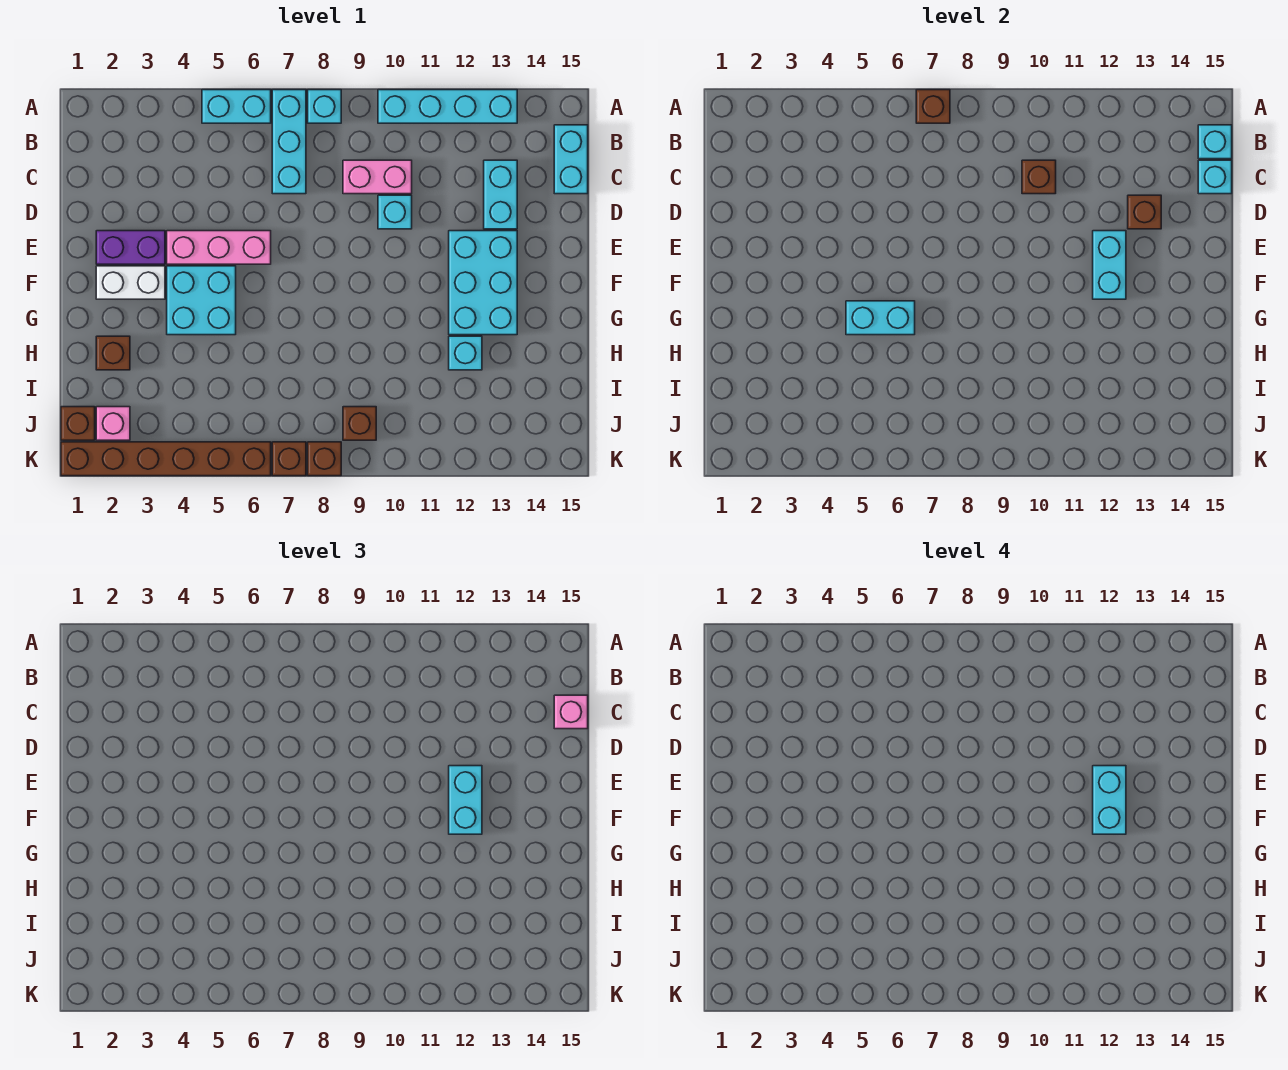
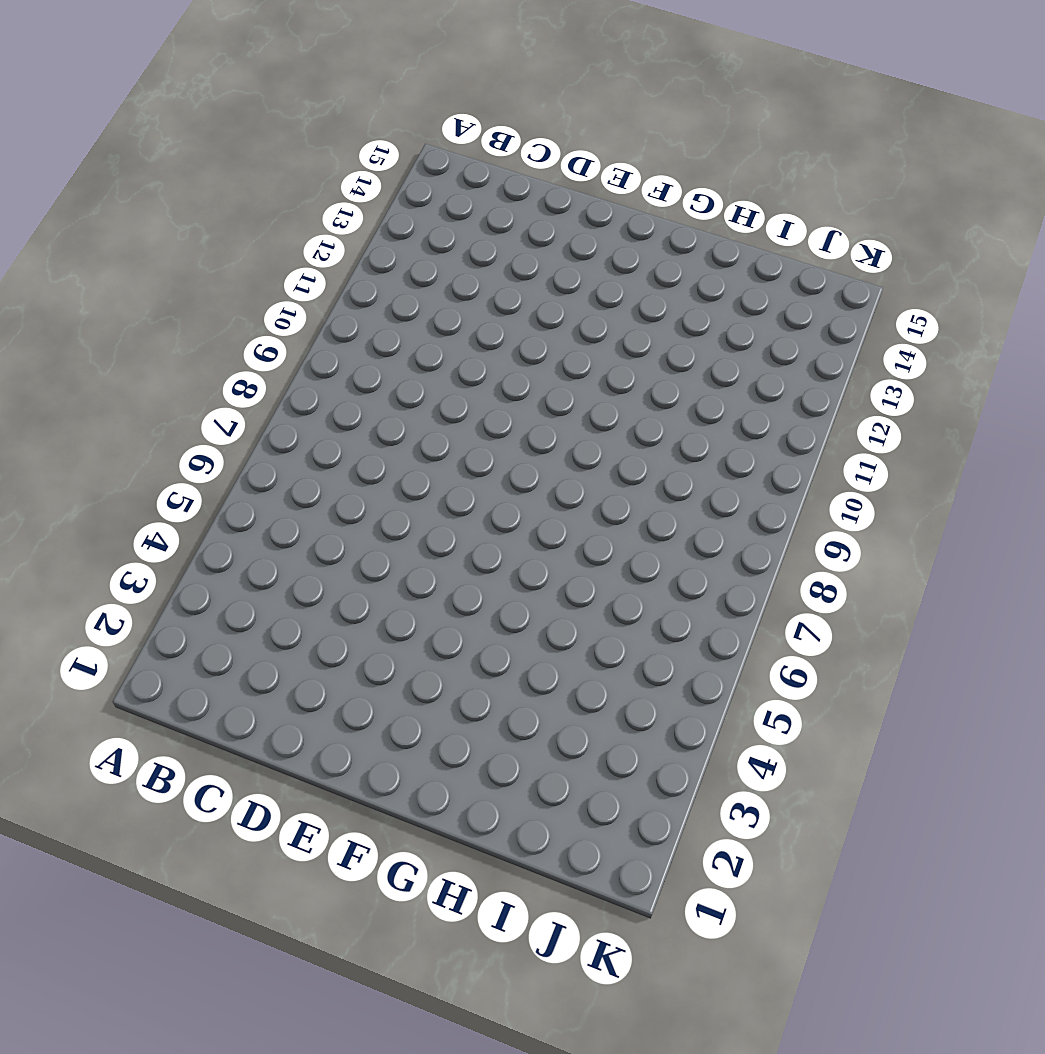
none -> cyan 1x2 brick [202,90,271,123]
none -> cyan 1x3 brick [272,90,306,194]
none -> cyan 1x1 brick [308,90,341,123]
none -> cyan 1x4 brick [378,90,517,123]

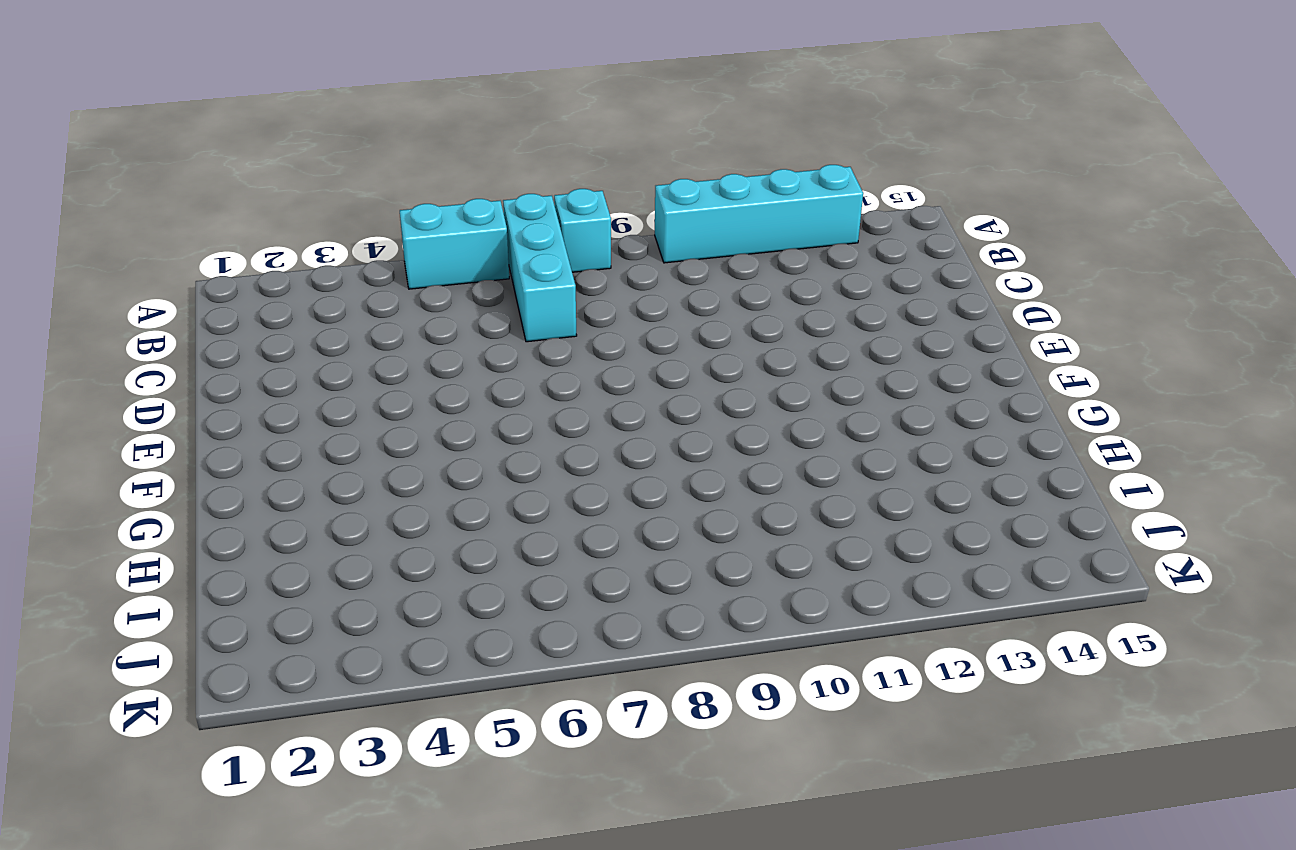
none -> cyan 1x2 brick [554,125,588,194]
none -> pink 1x2 brick [343,160,412,194]
none -> cyan 1x2 brick [484,160,517,229]
none -> cyan 1x1 brick [378,195,412,229]

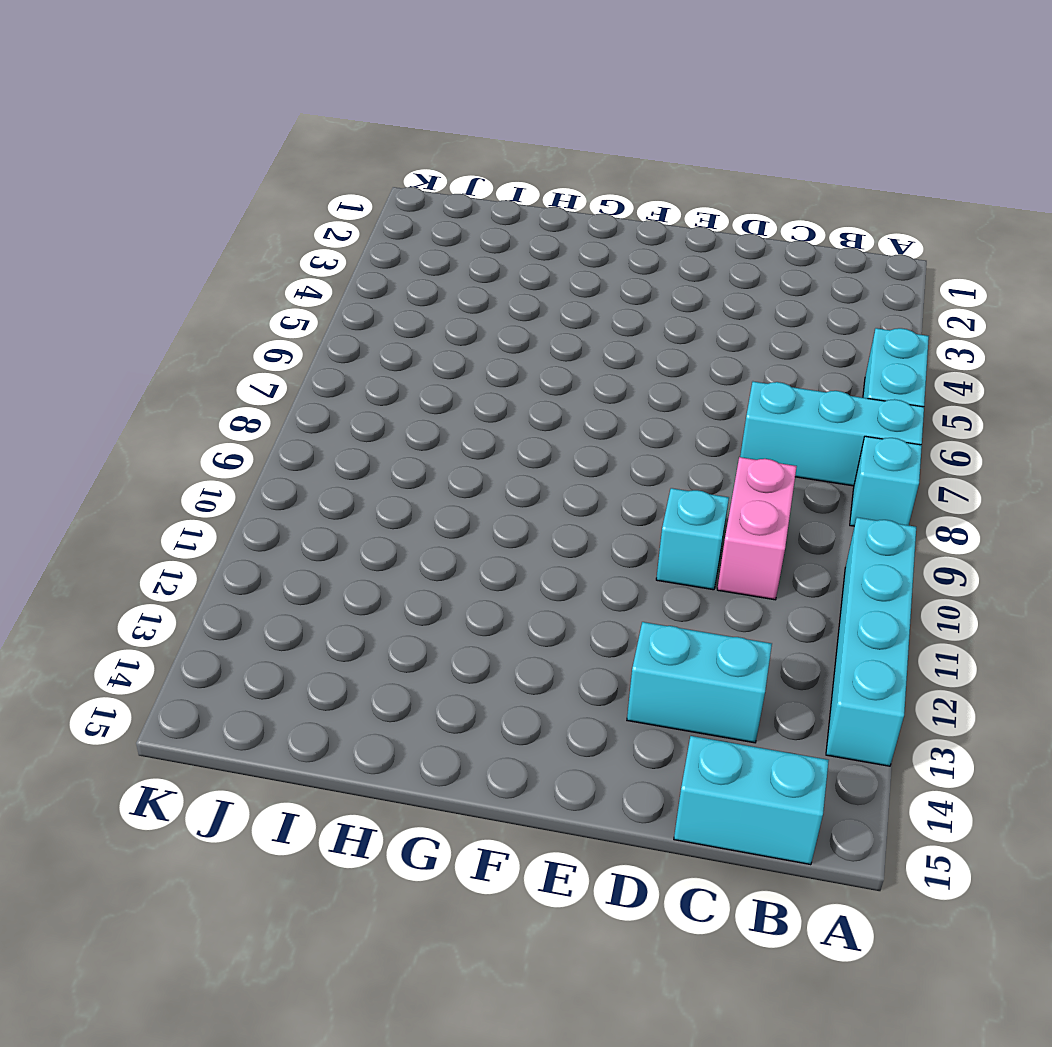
none -> purple 1x2 brick [96,231,165,264]
none -> pink 1x3 brick [167,231,271,264]
none -> cyan 2x3 brick [449,231,517,335]
none -> white 1x2 brick [96,266,165,299]

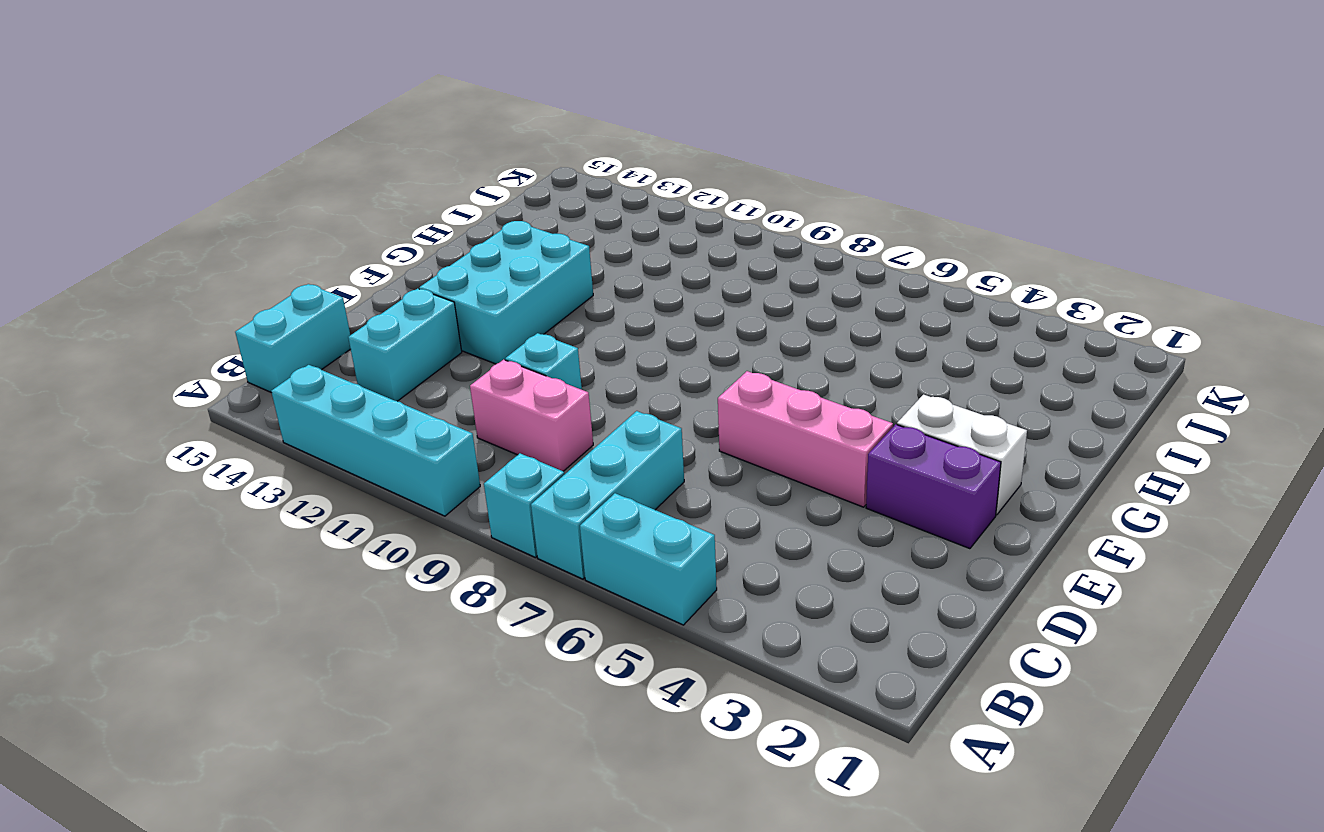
none -> cyan 2x2 brick [167,266,236,335]
none -> brown 1x1 brick [96,336,130,370]
none -> cyan 1x1 brick [449,336,482,370]
none -> brown 1x1 brick [61,407,95,440]

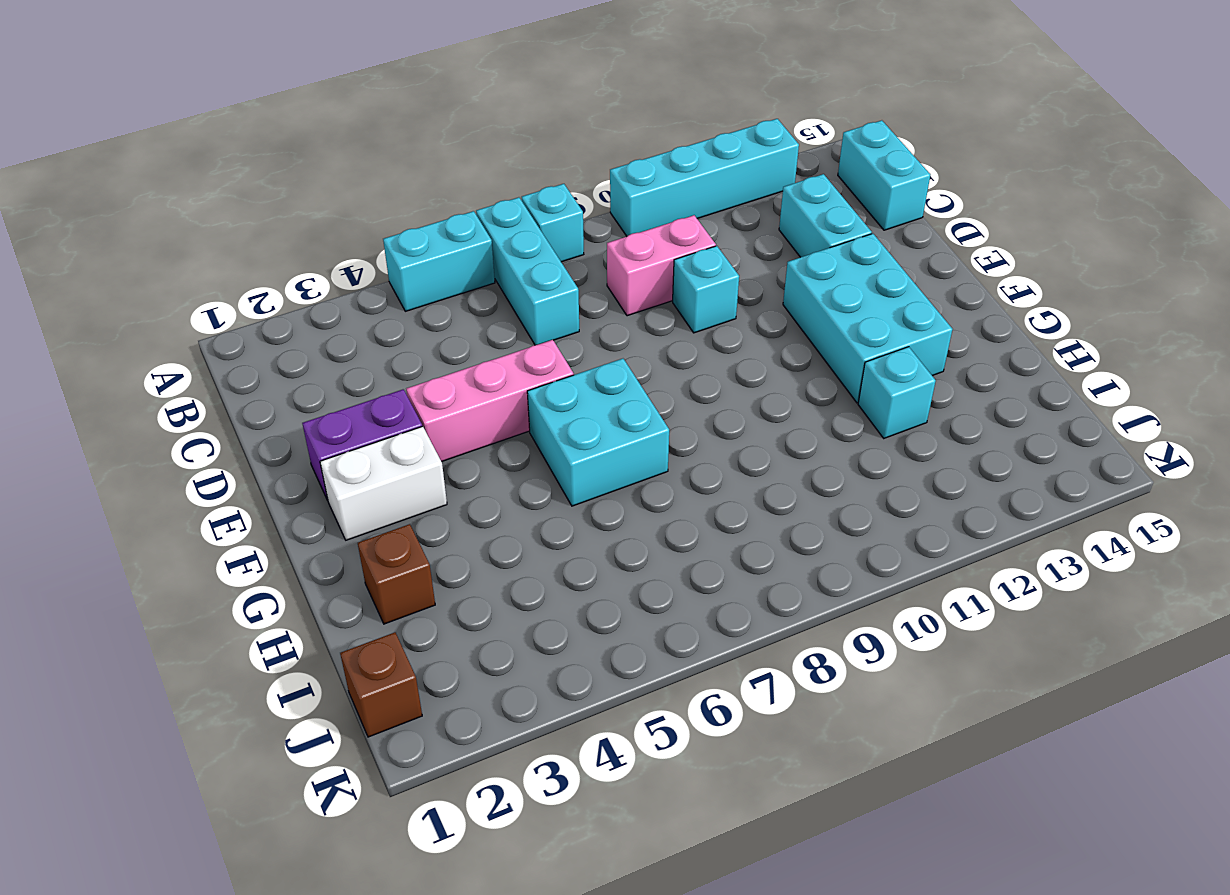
cyan 2x2 brick [527,359,669,506] -> cyan 2x2 brick moved to [167,266,236,335]
none -> pink 1x1 brick [96,407,130,440]
none -> brown 1x1 brick [343,407,376,440]
none -> brown 1x6 brick [61,442,271,476]
none -> brown 1x1 brick [272,442,306,476]

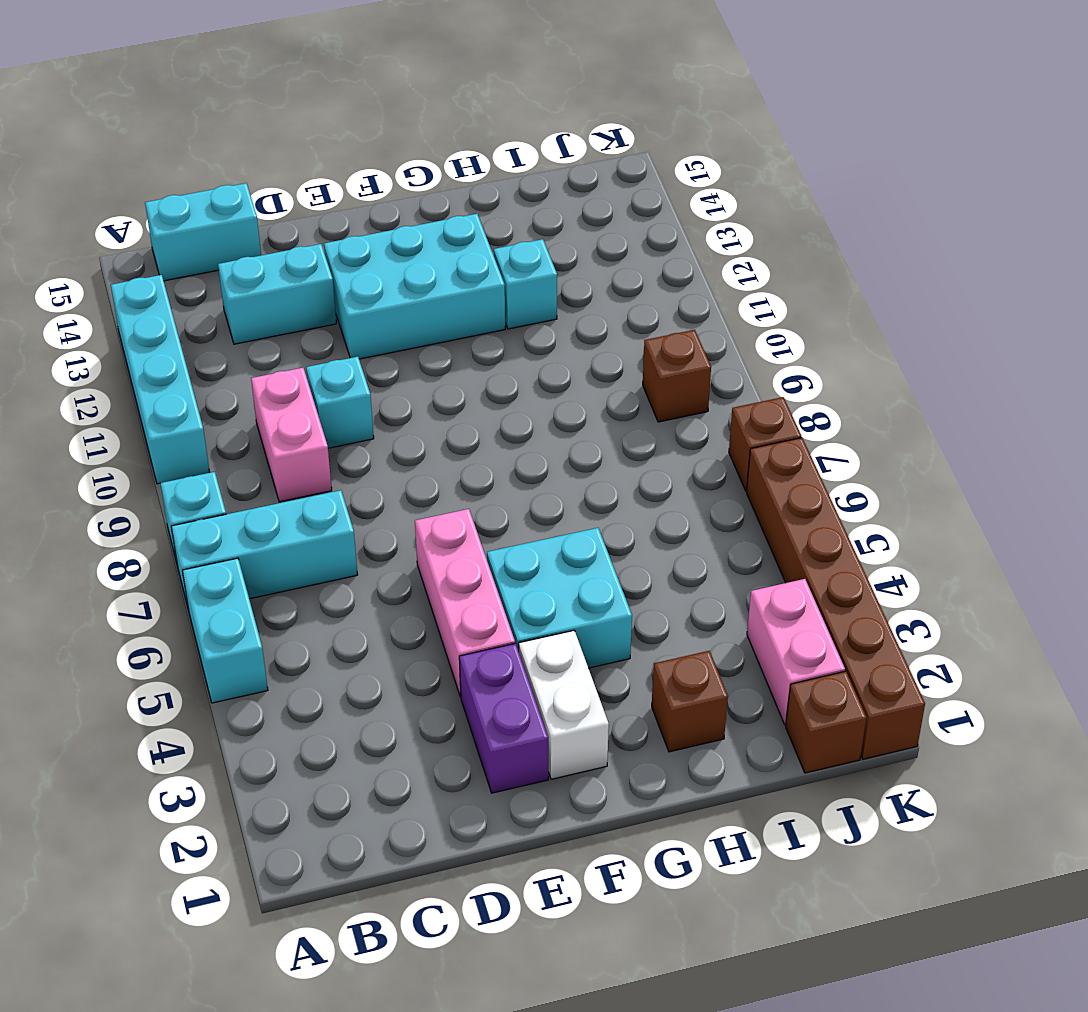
pink 1x2 brick [747,579,845,725] -> pink 1x1 brick [96,407,130,440]
none -> brown 1x1 brick [308,442,341,476]
none -> brown 1x1 brick [916,90,950,123]
none -> cyan 1x1 brick [1198,125,1232,159]
none -> brown 1x1 brick [1022,160,1056,194]

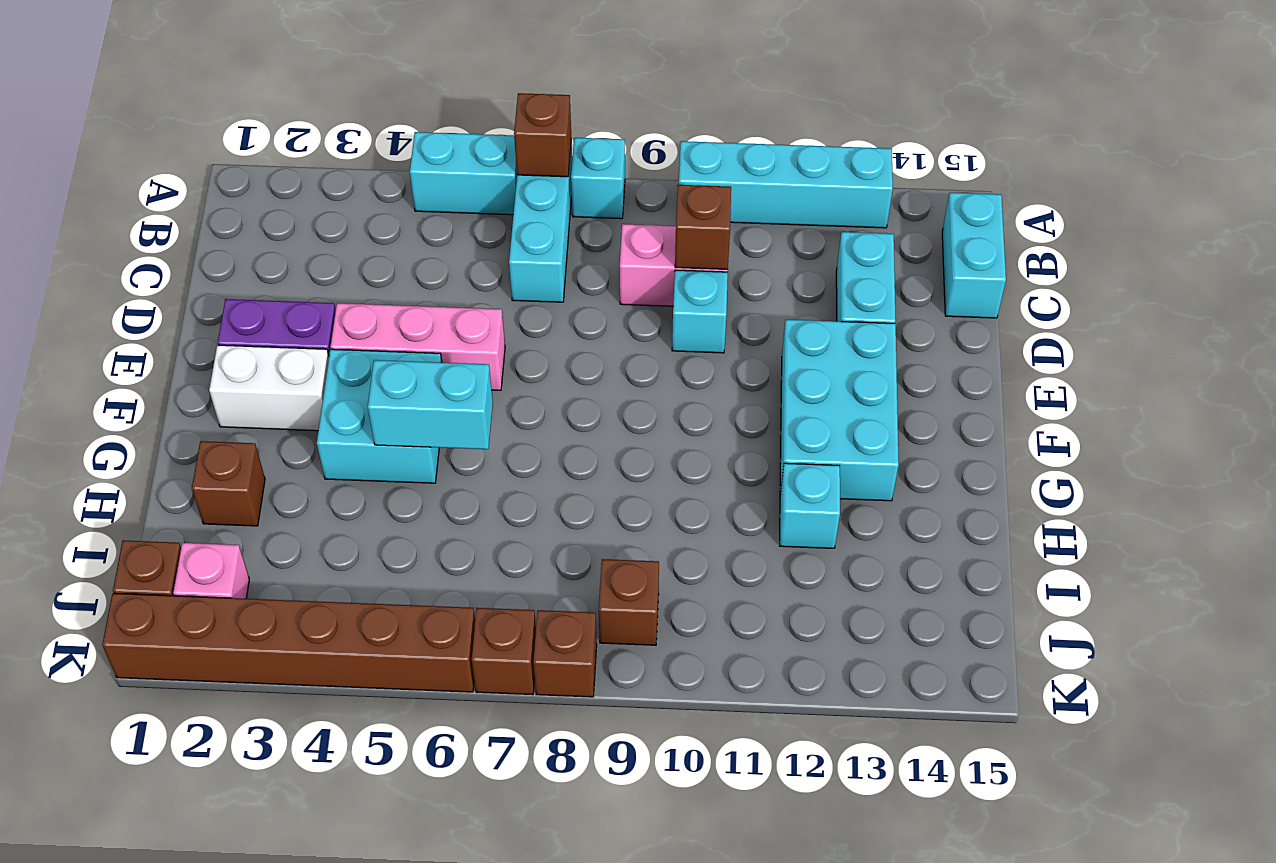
none -> cyan 1x1 brick [1198,125,1232,159]
none -> cyan 1x1 brick [1198,160,1232,194]
none -> brown 1x1 brick [1128,195,1161,229]
none -> cyan 1x2 brick [1093,231,1126,299]

